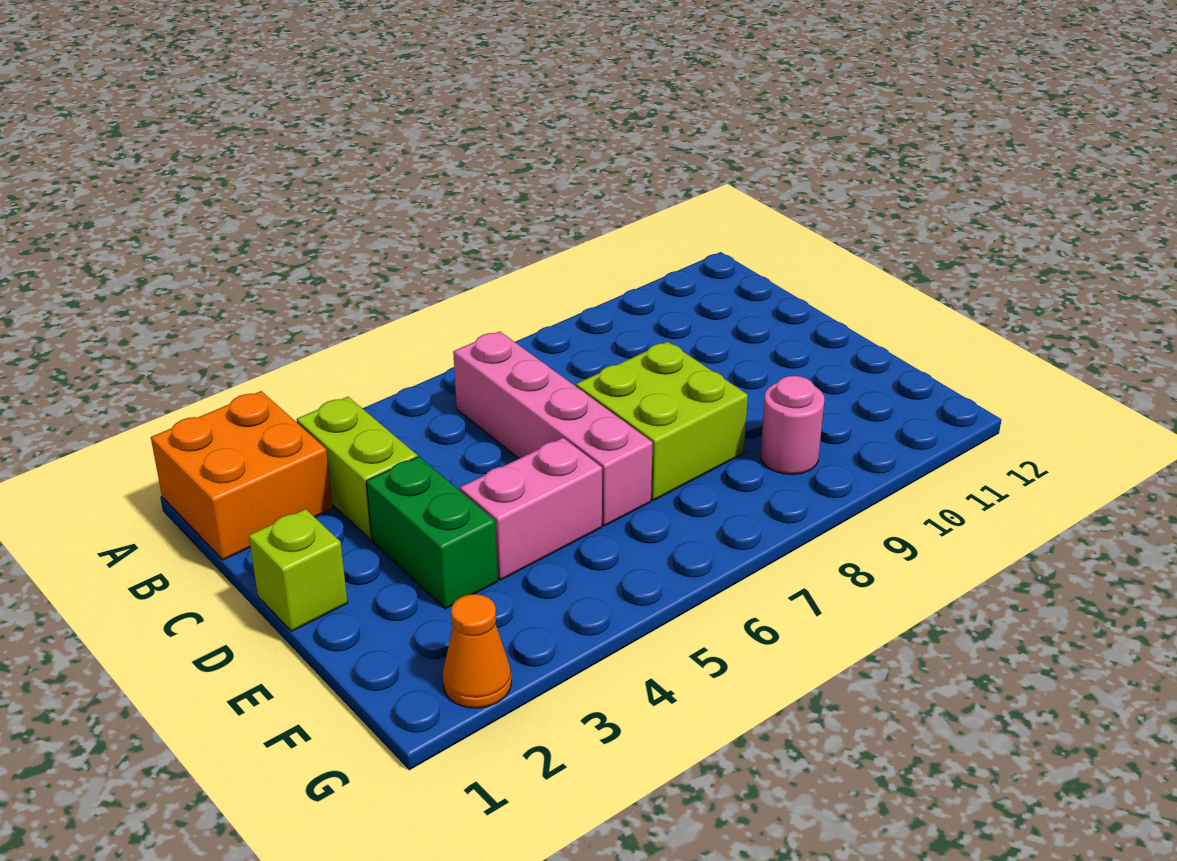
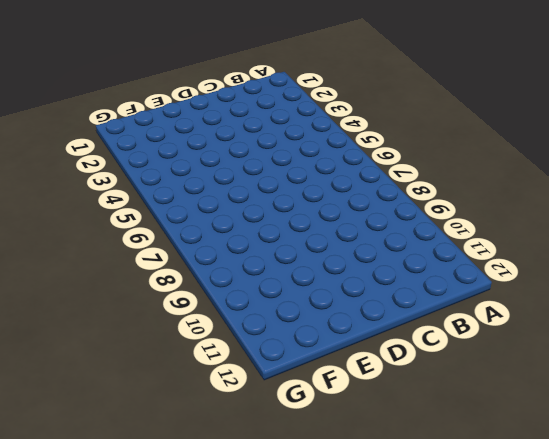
none -> orange 2x2 brick [151,391,333,560]
none -> lime 1x2 brick [297,397,417,540]

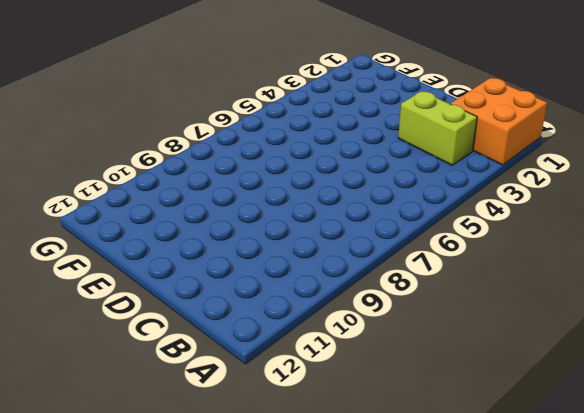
none -> pink 1x4 brick [453,331,653,526]
none -> lime 1x1 brick [249,509,348,631]

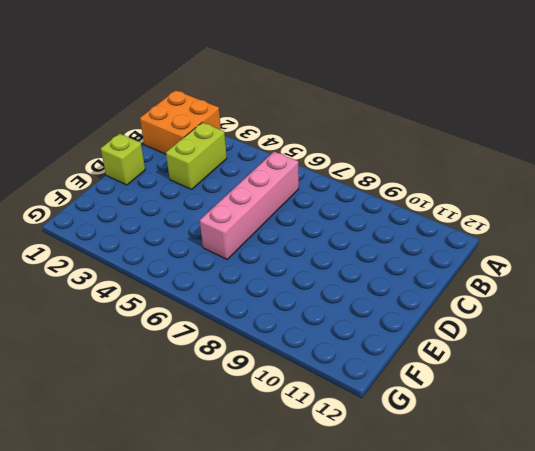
none -> green 1x2 brick [366,457,498,609]
none -> lime 2x2 brick [576,341,748,500]

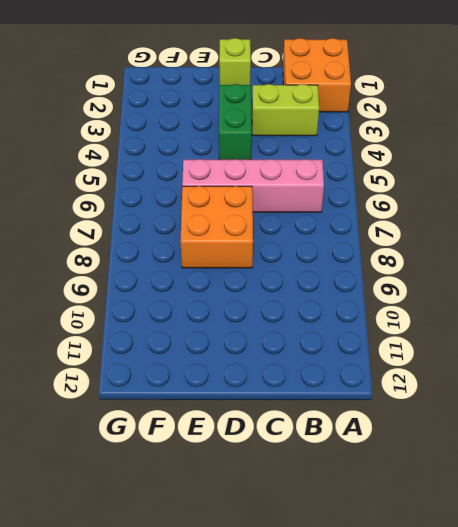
green 1x2 brick [219,84,252,160] -> green 1x2 brick turned to [366,457,498,609]
orange 2x2 brick [180,186,253,268] -> lime 2x2 brick [576,341,748,500]
none -> pink 1x2 brick [460,438,602,580]
none -> pink 1x1 round brick [760,376,824,475]

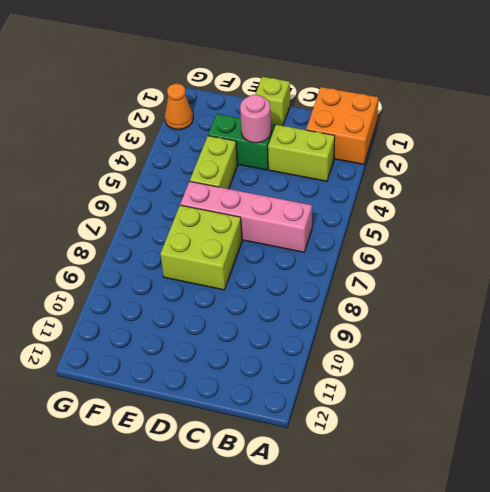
pink 1x1 round brick [240,95,271,143] -> pink 1x1 round brick moved to [760,376,824,475]
lime 1x2 brick [190,136,237,189] -> pink 1x2 brick [460,438,602,580]

